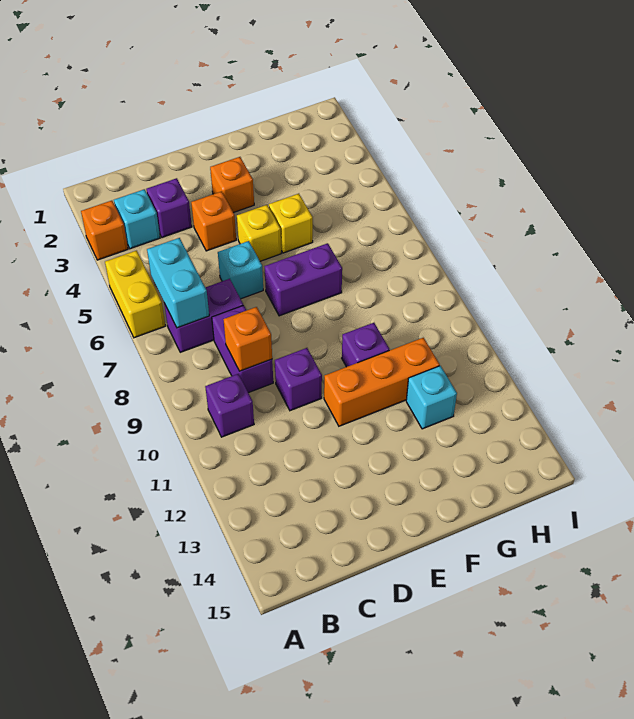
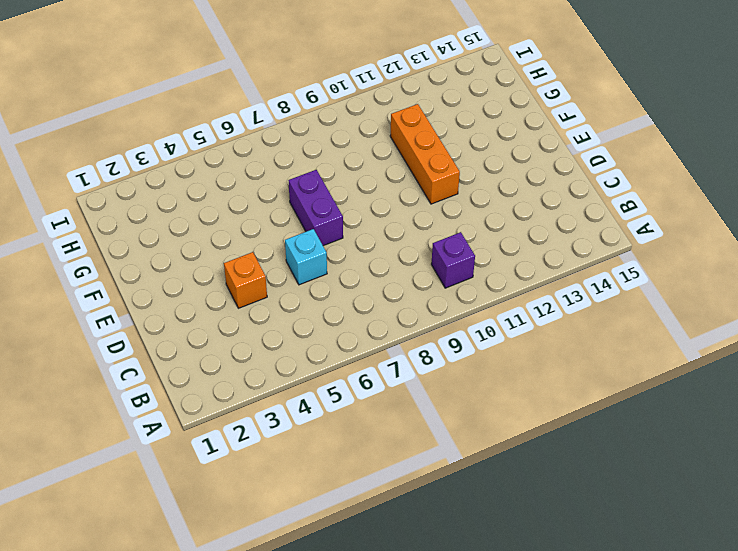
none -> orange 1x1 brick [81,201,128,260]
none -> yellow 1x2 brick [105,251,165,338]
none -> cyan 1x1 brick [114,189,160,249]

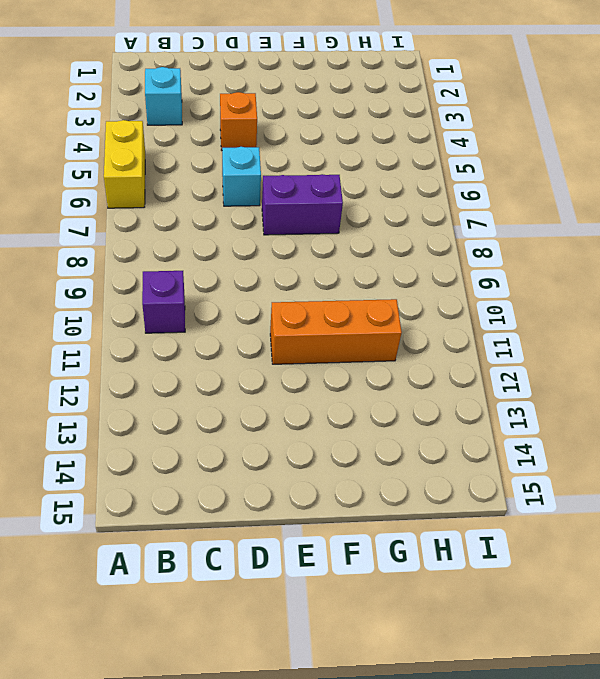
none -> orange 1x1 brick [81,201,128,260]
none -> purple 1x2 brick [164,279,243,352]
none -> purple 1x1 brick [146,178,192,237]

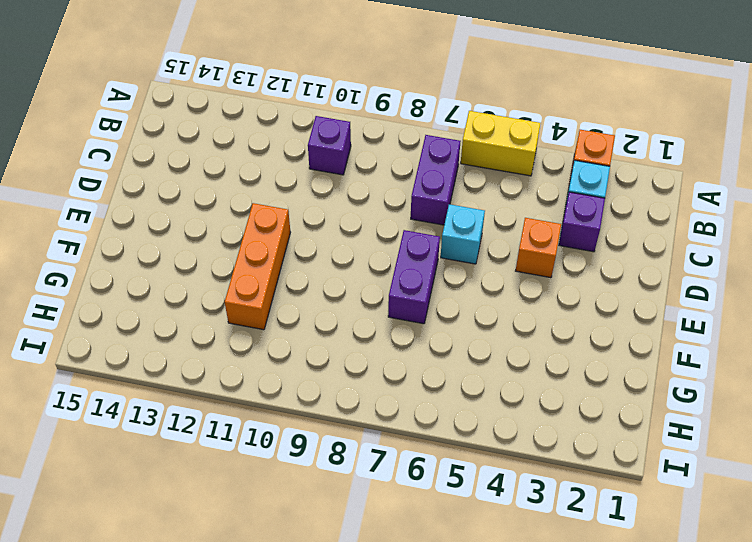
none -> purple 1x2 brick [212,305,273,393]
none -> purple 1x1 brick [275,348,322,411]
none -> orange 1x1 brick [210,157,254,213]

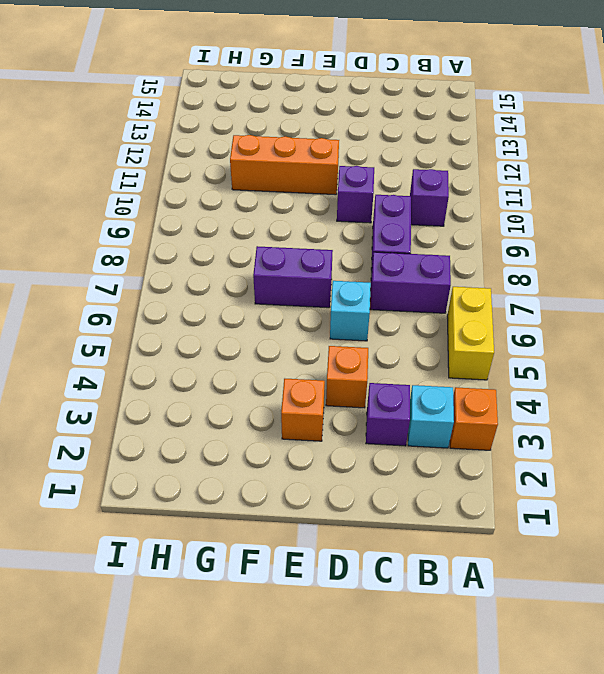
none -> yellow 1x1 brick [237,205,281,261]
none -> yellow 1x1 brick [269,194,313,253]
none -> purple 1x1 brick [342,323,389,367]

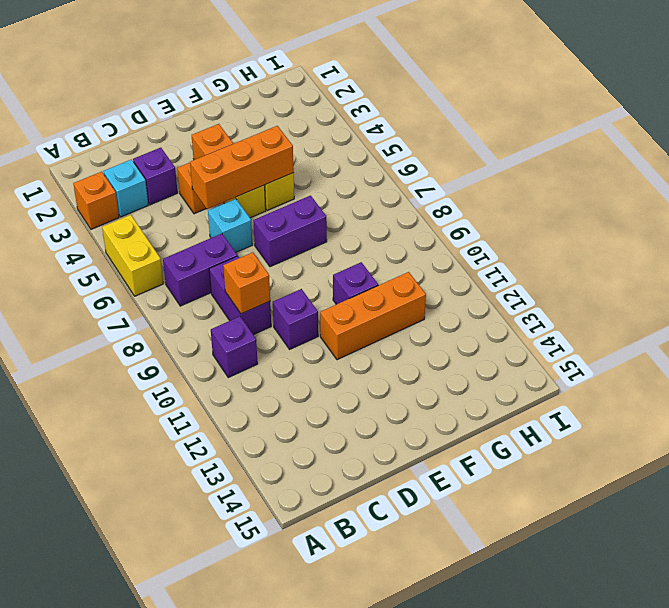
orange 1x3 brick [190,126,294,209] -> none
none -> cyan 1x1 brick [406,366,457,429]
none -> cyan 1x2 brick [147,238,209,328]

